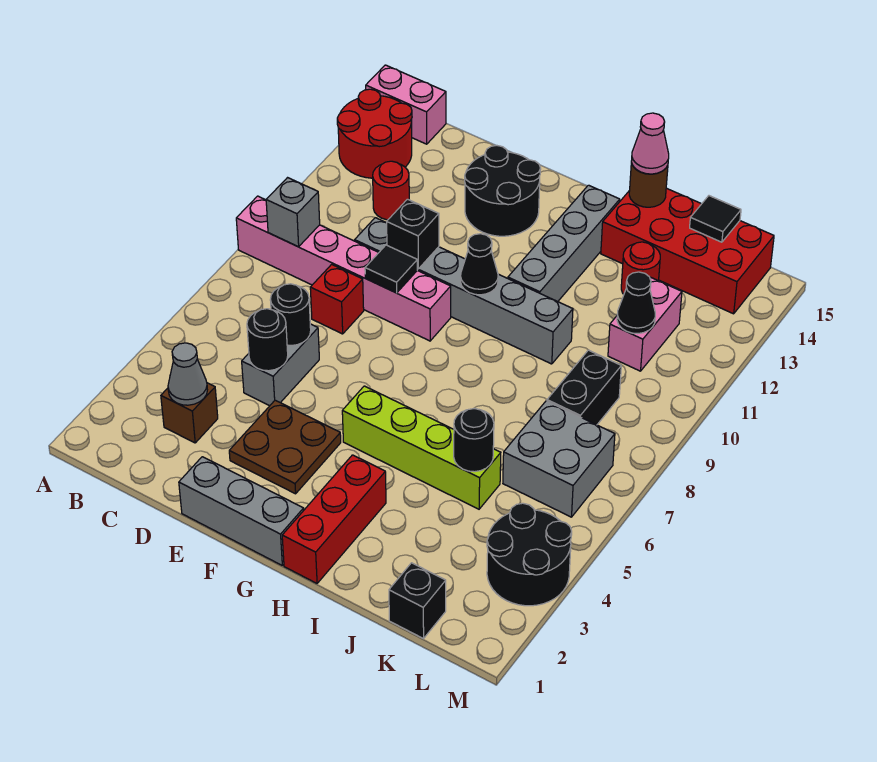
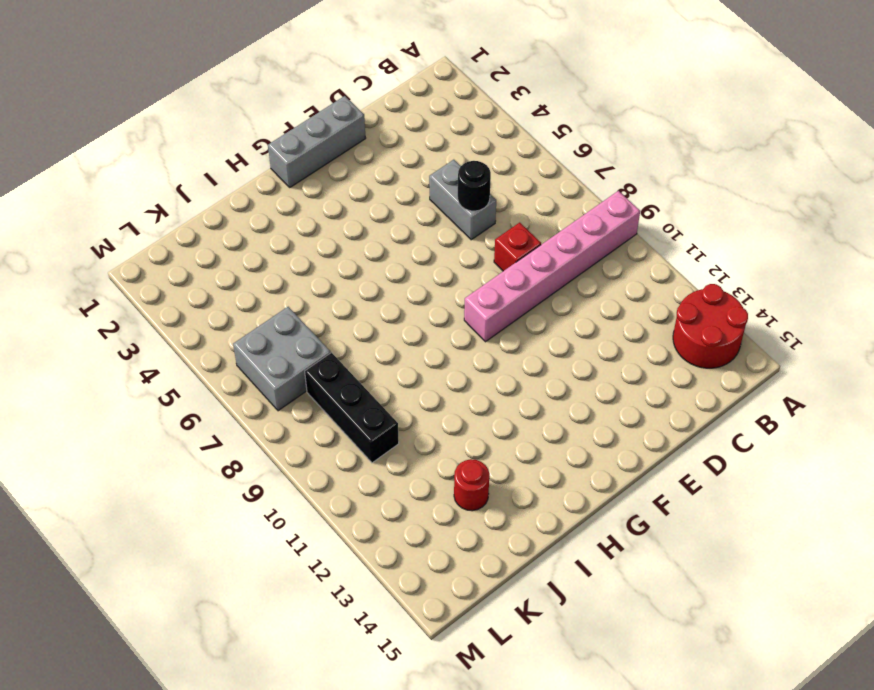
black 1x3 brick [305,353,399,463] -> black 1x2 brick [547,350,621,425]
none -> pink 1x2 brick [366,65,446,144]
none -> brown 1x1 brick [161,383,218,443]
none -> red 1x1 round brick [373,161,409,220]
none -> grey 1x6 brick [355,218,573,364]

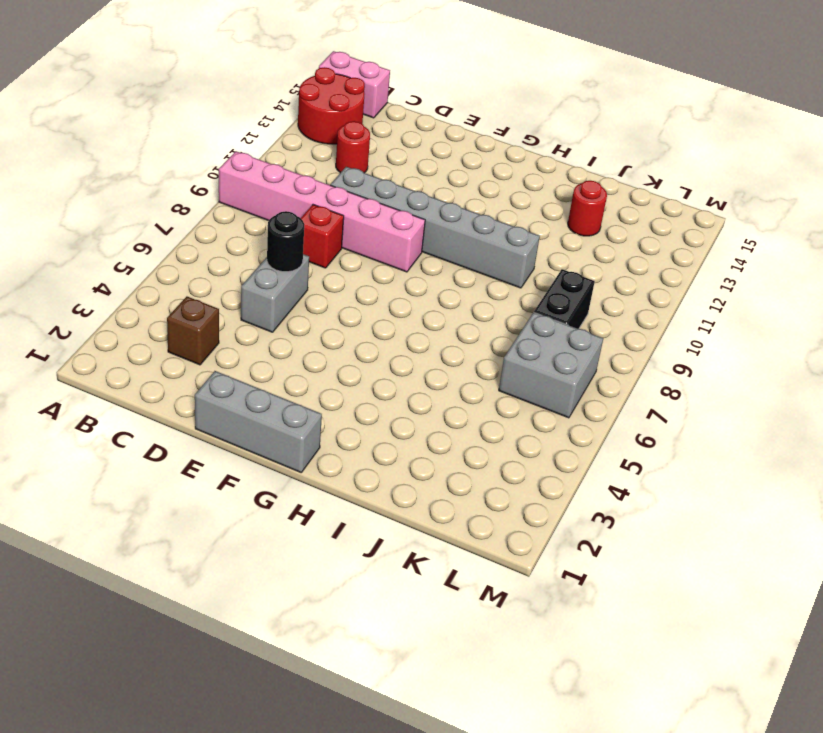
none -> brown 2x2 plate [229,400,341,494]
none -> black 2x2 round brick [465,146,541,236]
none -> lime 1x4 brick [342,386,501,509]
none -> red 1x3 brick [282,455,386,583]

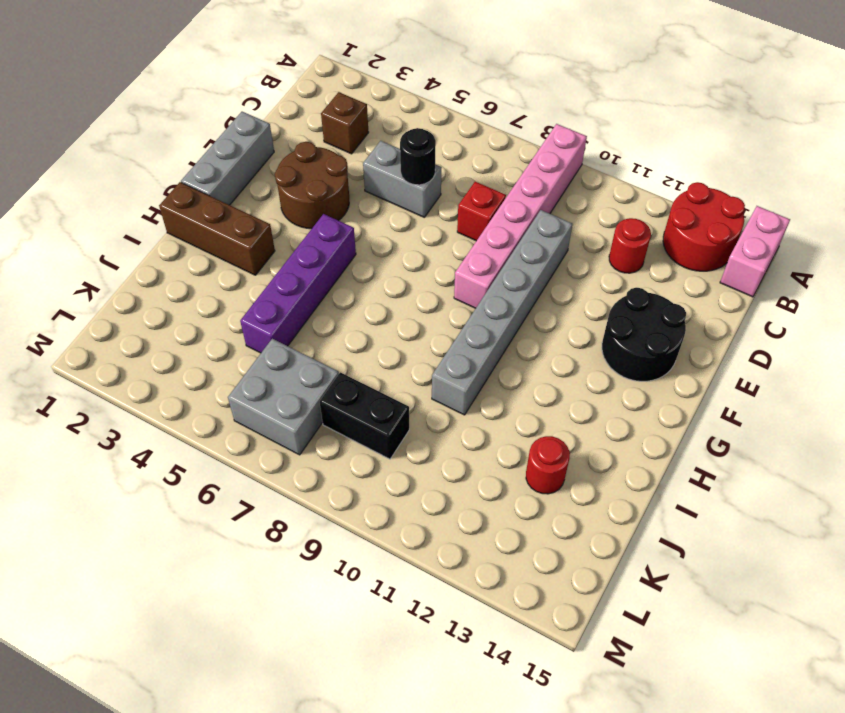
brown 2x2 round brick [275,142,349,229] -> brown 2x2 plate [229,400,341,494]
purple 1x4 brick [240,214,356,353] -> lime 1x4 brick [342,386,501,509]
brown 1x3 brick [159,182,275,275] -> red 1x3 brick [282,455,386,583]
none -> grey 1x4 brick [508,185,620,302]
none -> red 2x4 brick [601,188,774,314]
none -> black 1x1 brick [389,563,446,639]
none -> pink 1x2 brick [608,277,682,371]

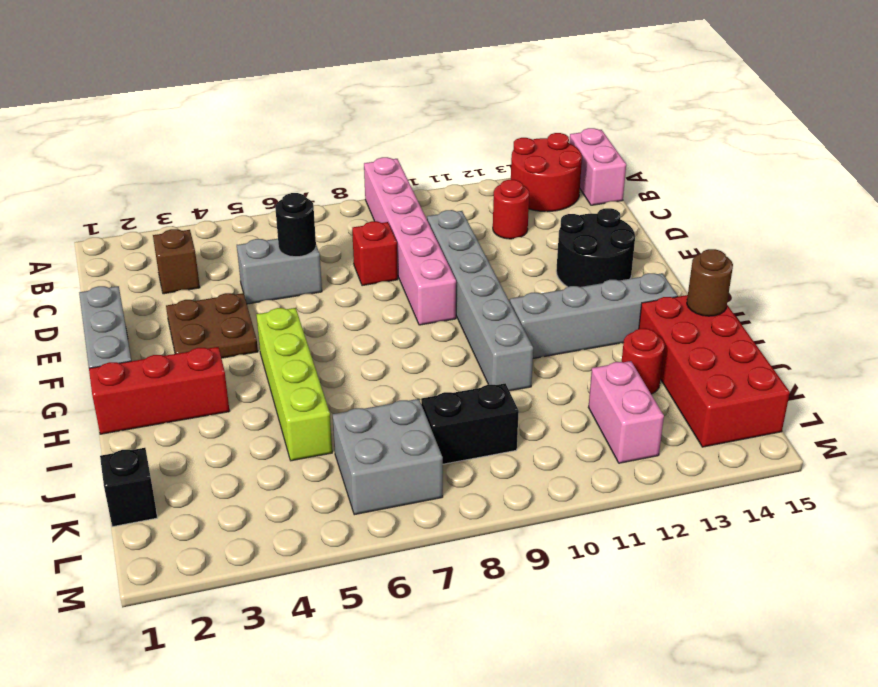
pink 1x2 brick [588,361,664,463] -> pink 1x2 brick turned to [608,277,682,371]
none -> black 2x2 round brick [487,503,572,606]
none -> grey 1x1 brick [266,178,320,247]
none -> grey 1x1 cone [168,343,207,405]
none -> black 1x1 round brick [247,309,288,371]

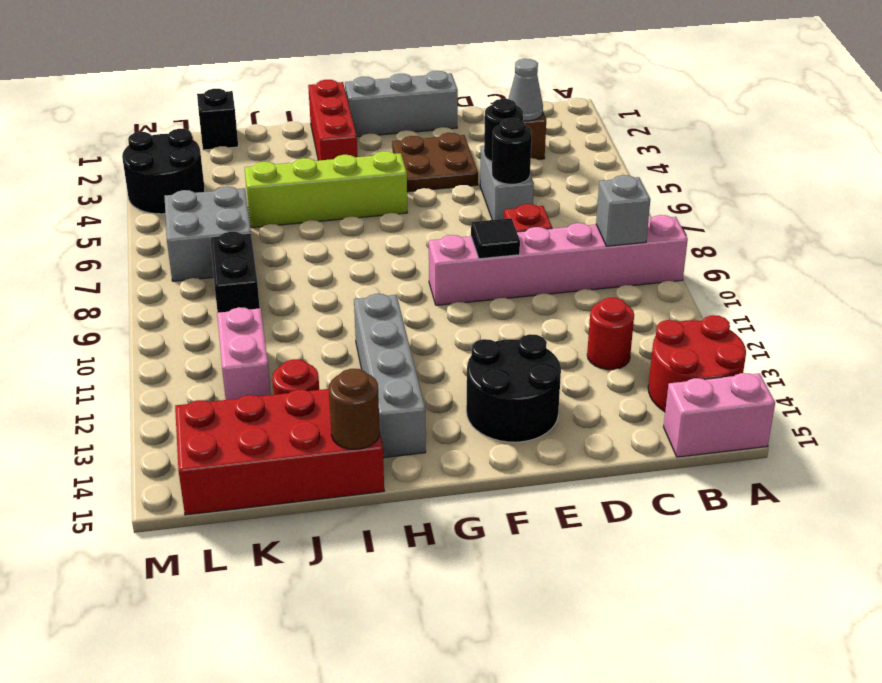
none -> grey 1x6 brick [355,218,573,364]
none -> black 1x1 brick [387,199,439,269]
none -> black 1x1 cone [461,234,498,295]
none -> black 1x1 round brick [454,409,494,472]

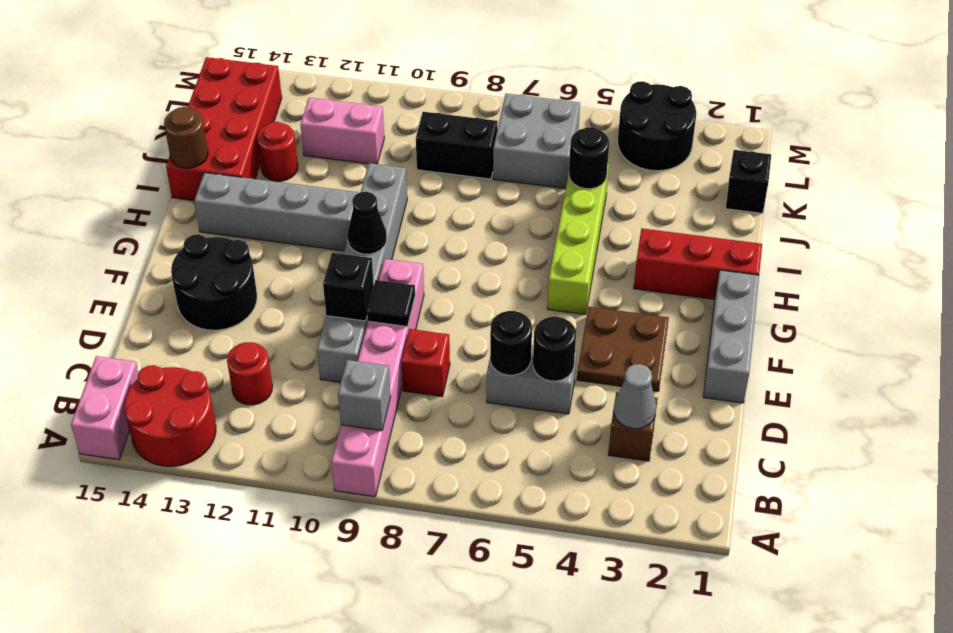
none -> black 1x1 cone [617,272,655,334]
none -> black 1x1 tile [690,196,741,242]
none -> pink 1x1 cone [631,113,669,174]

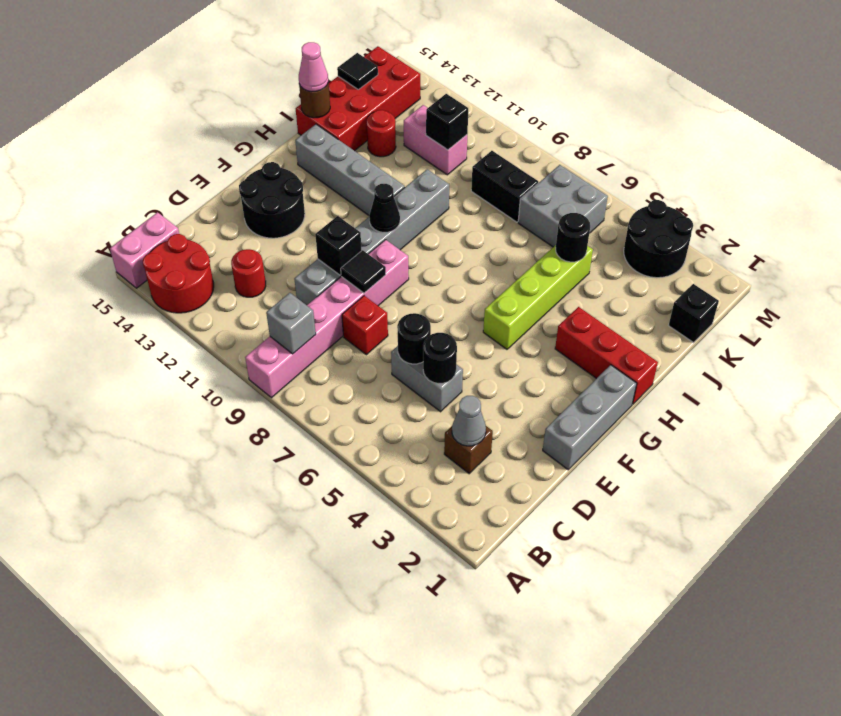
black 1x1 brick [426,94,468,150] -> black 1x1 cone [617,272,655,334]
none -> brown 2x2 plate [229,400,341,494]

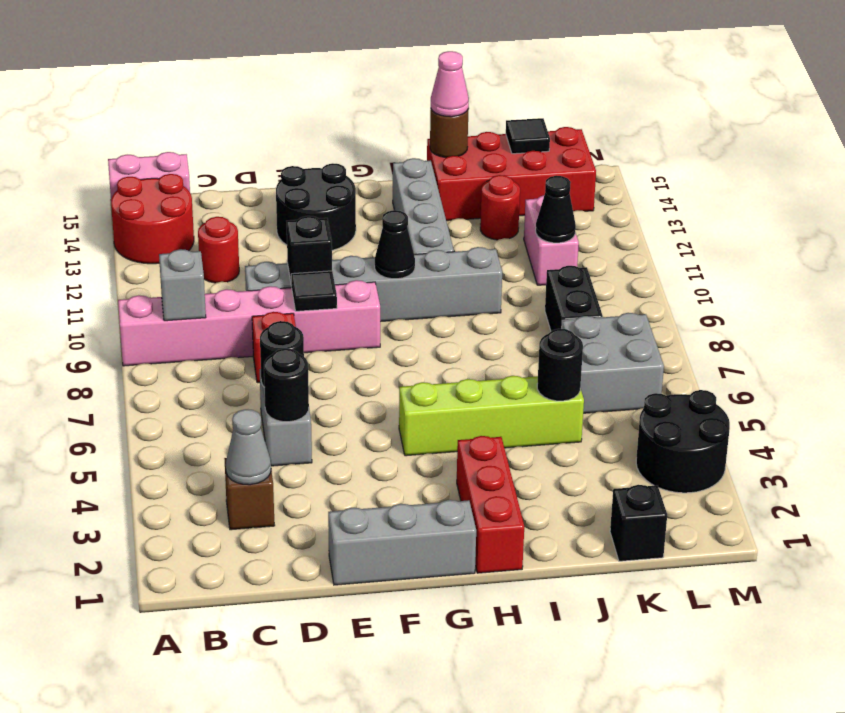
none -> brown 2x2 plate [229,400,341,494]

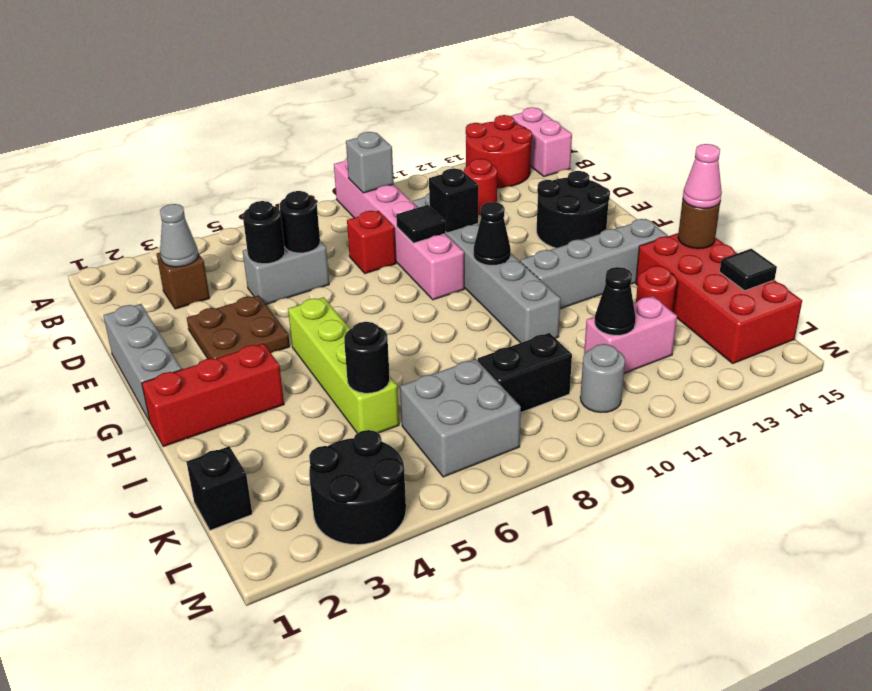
grey 1x1 round brick [580,344,625,412] -> none

